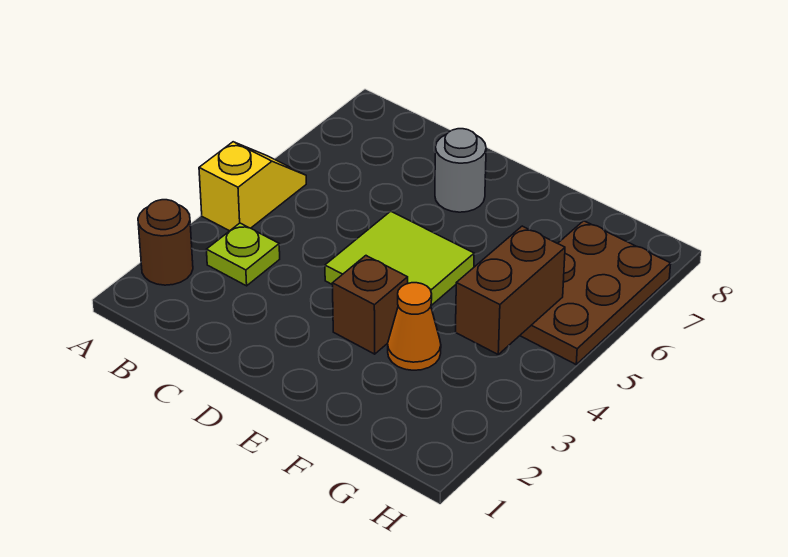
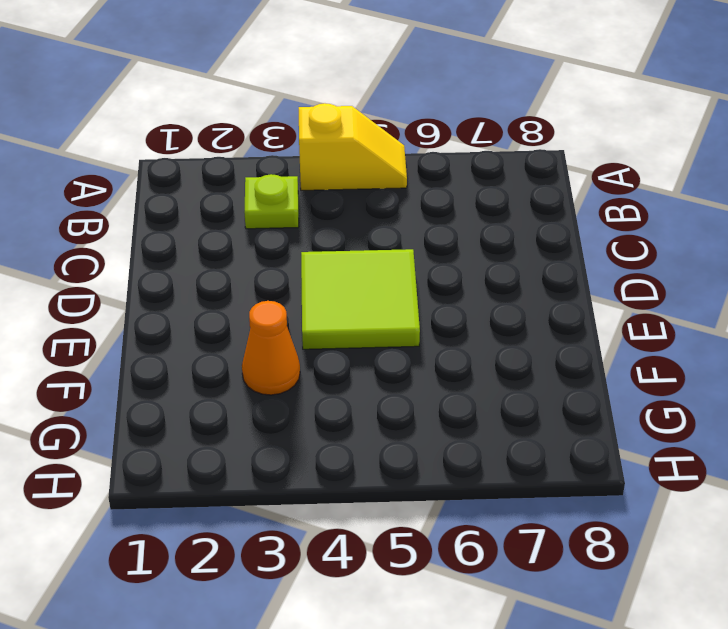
none -> brown 1x1 round brick [138,200,193,285]
none -> grey 1x1 round brick [435,129,486,212]

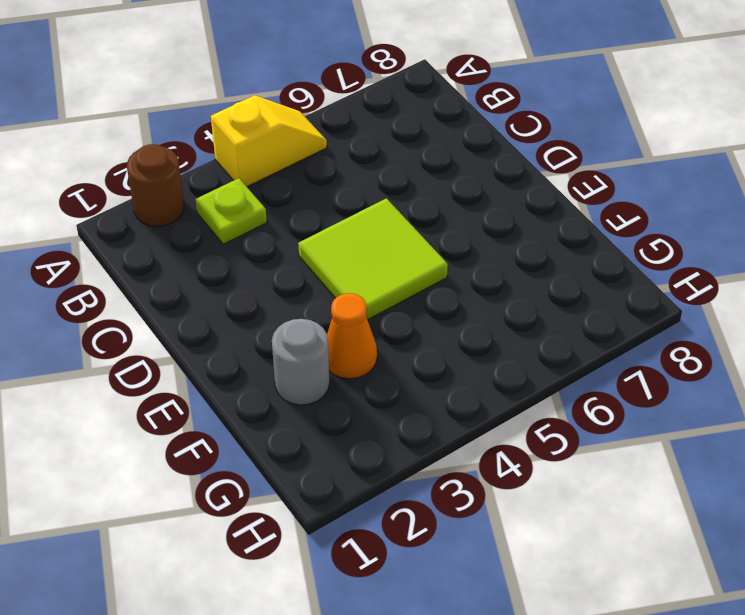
grey 1x1 round brick [272,319,330,405] -> grey 1x1 round brick moved to [435,129,486,212]
none -> brown 1x1 brick [332,256,408,354]
none -> brown 2x3 plate [520,221,671,364]

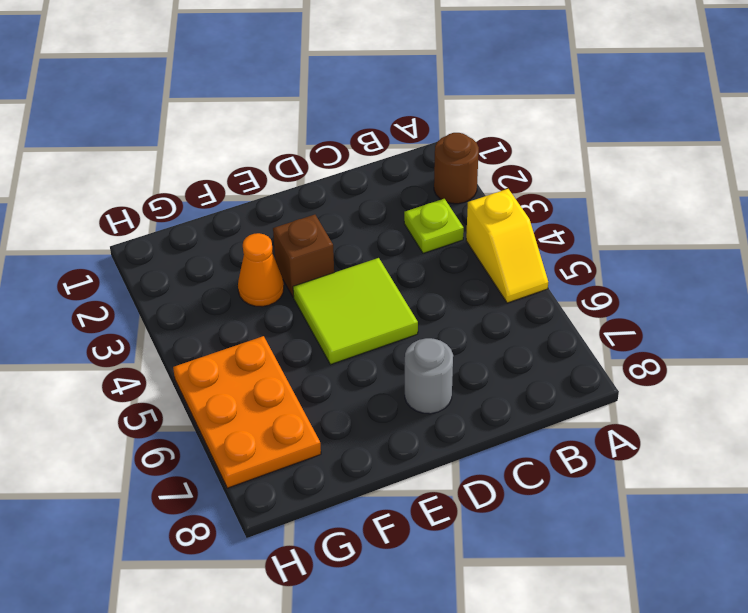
orange 2x3 plate [173,336,321,488] -> brown 2x3 plate [520,221,671,364]
none -> brown 1x2 brick [456,226,565,354]

